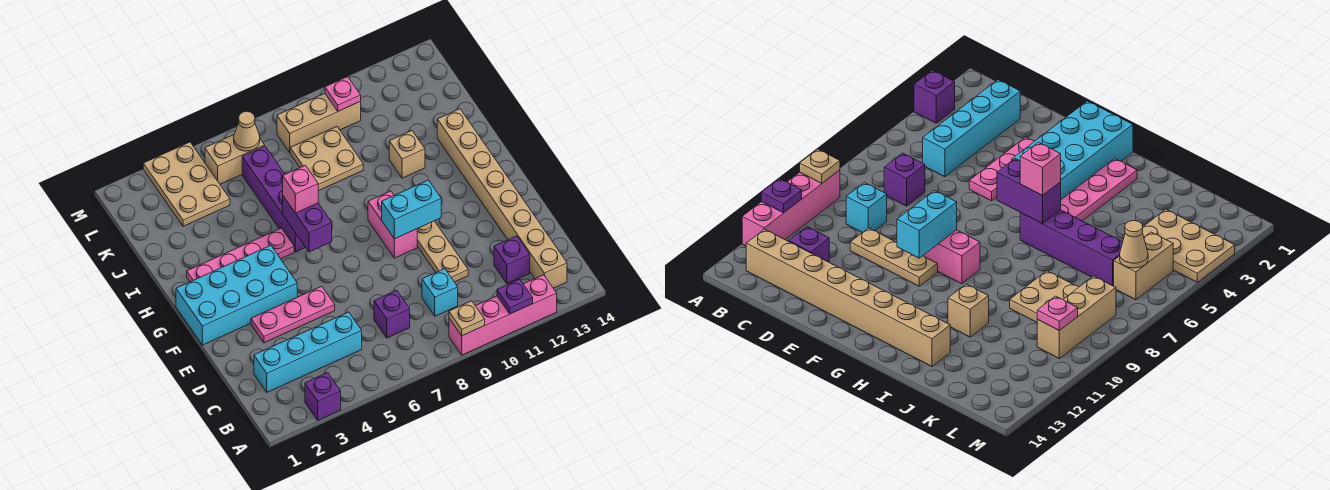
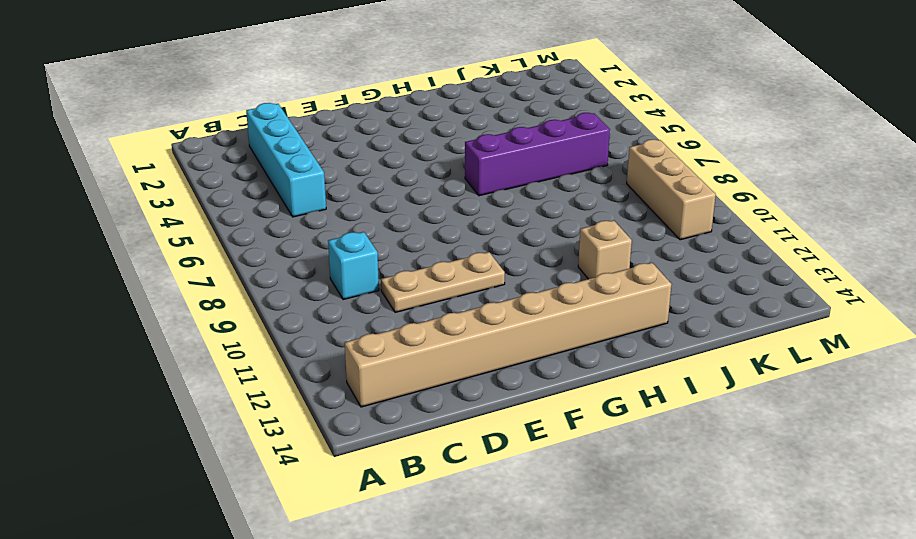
none -> purple 1x1 brick [305,373,341,420]
none -> pink 1x4 brick [449,275,557,355]
none -> purple 1x1 brick [374,290,410,338]

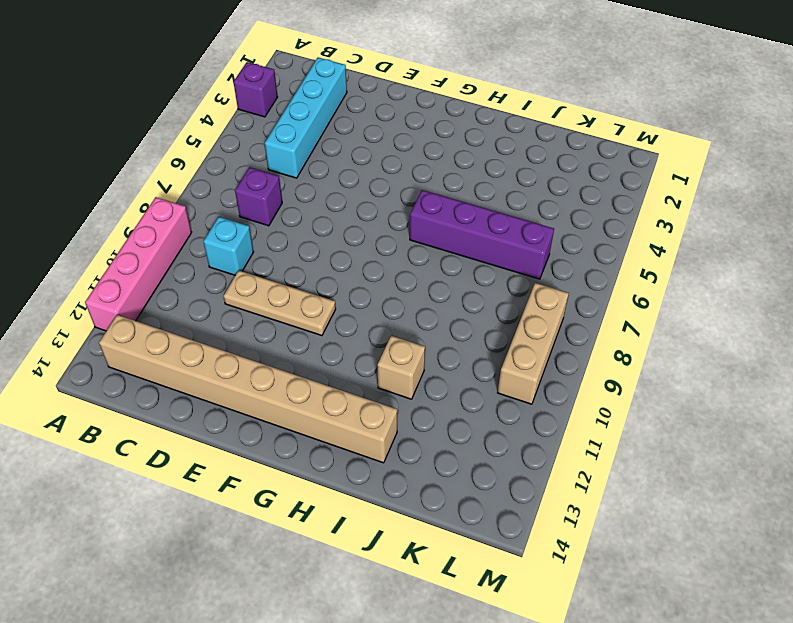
none -> purple 1x1 brick [494,236,530,284]
none -> pink 1x3 plate [251,286,335,343]
none -> cyan 2x4 brick [176,245,297,345]

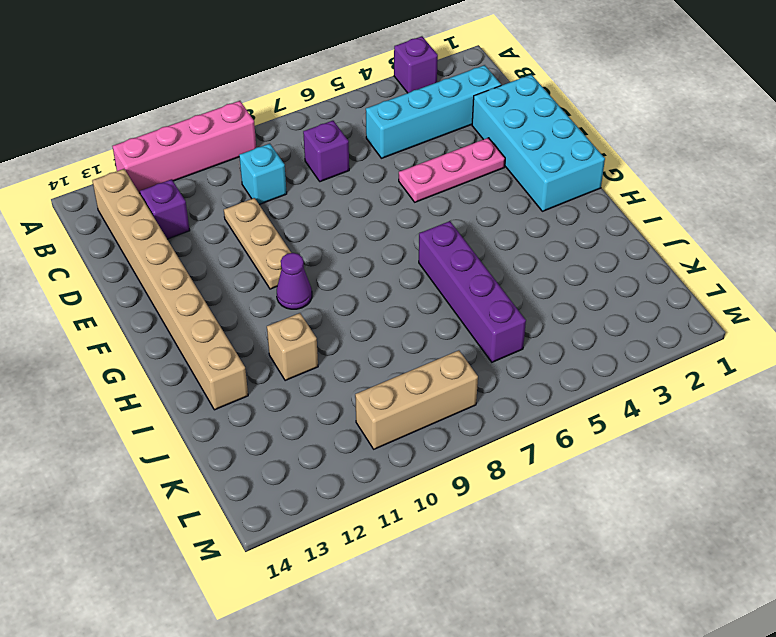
cyan 2x4 brick [472,75,605,211] -> cyan 2x4 brick turned to [176,245,297,345]
purple 1x1 cone [277,253,312,309] -> none
none -> pink 1x2 brick [368,191,417,258]
none -> pink 1x4 plate [187,228,294,282]
none -> tan 2x2 plate [290,127,363,191]

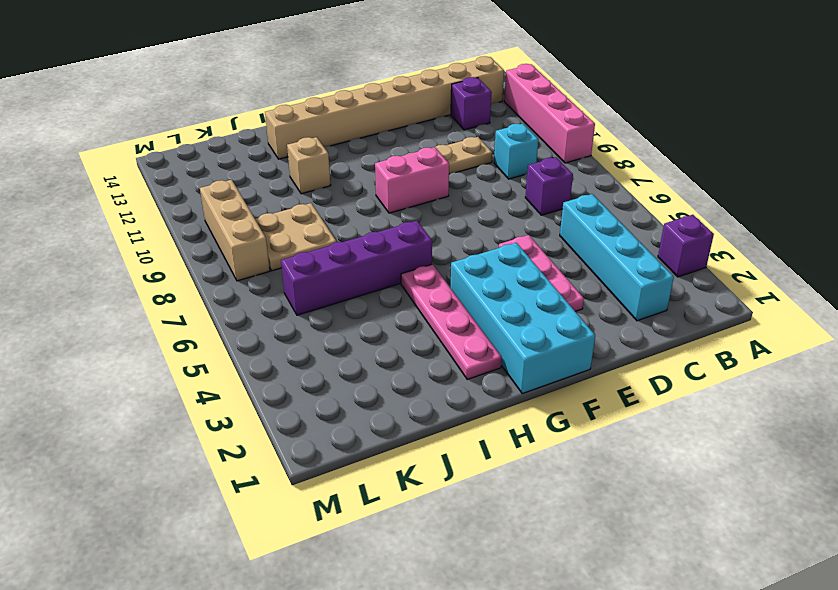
none -> tan 2x3 plate [143,142,230,226]
none -> tan 1x2 brick [205,135,265,184]
none -> tan 1x1 plate [449,301,485,336]

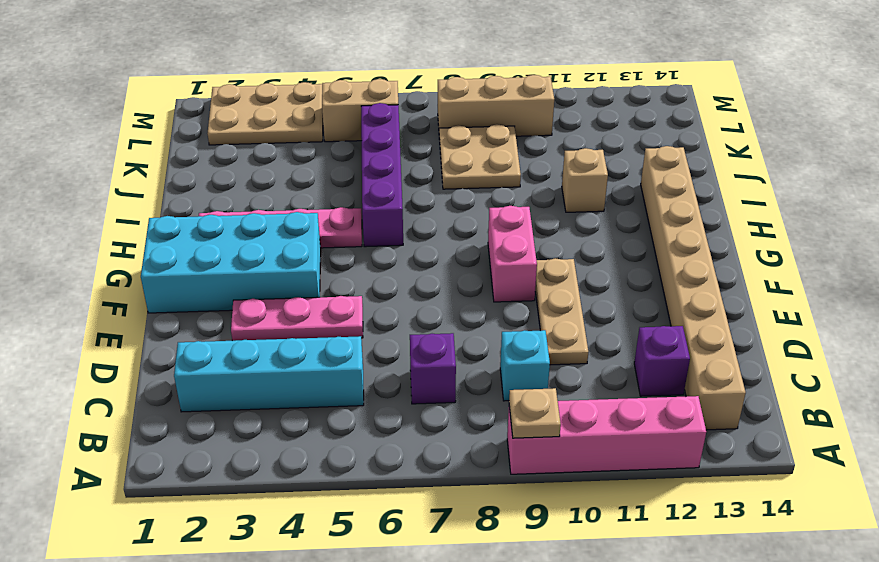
tan 2x3 plate [208,82,323,145] -> tan 2x3 plate turned to [143,142,230,226]
none -> purple 1x1 brick [305,373,341,420]
none -> purple 1x1 plate [497,279,533,314]
none -> cyan 1x2 brick [382,180,441,239]

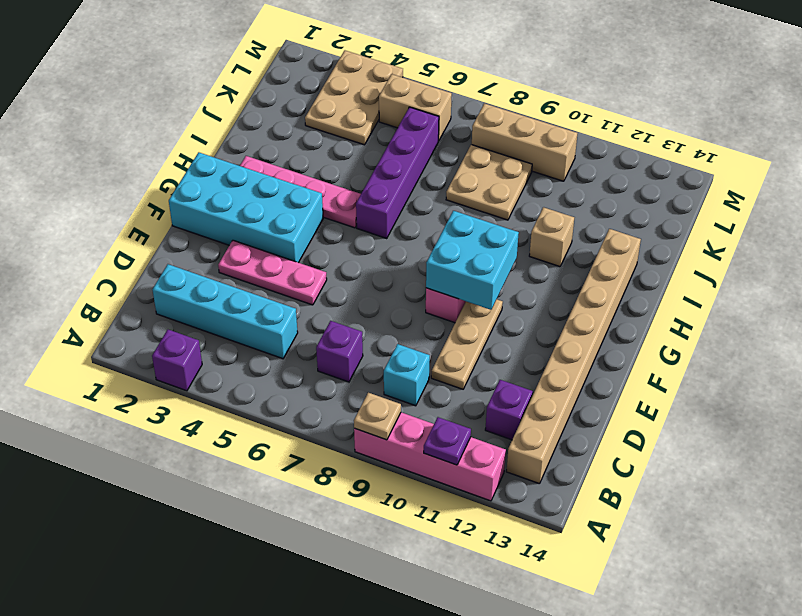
cyan 2x2 brick [426,211,519,310] -> cyan 1x2 brick [382,180,441,239]
none -> purple 1x2 brick [283,196,332,252]
none -> tan 1x1 cone [234,111,260,151]
none -> pink 1x1 plate [325,77,361,111]

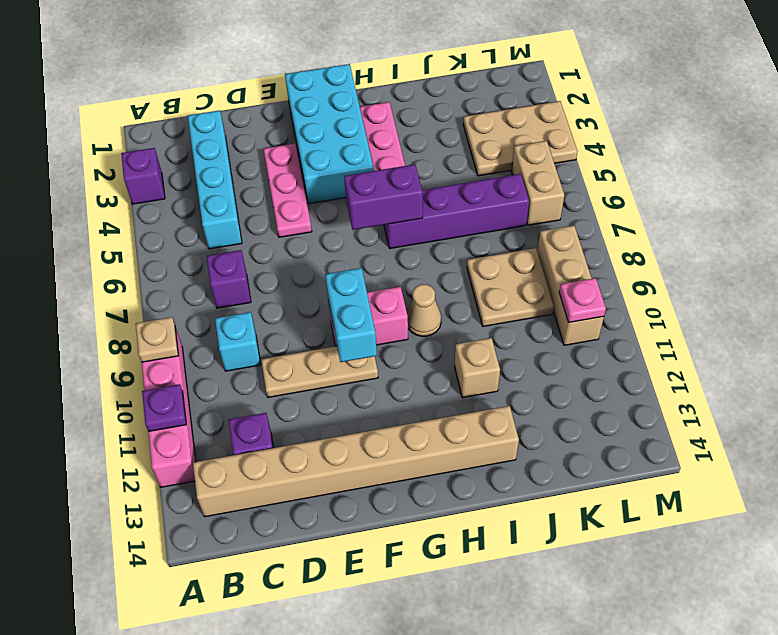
tan 1x1 cone [407,284,441,336] -> tan 1x1 cone moved to [234,111,260,151]
none -> pink 1x1 brick [283,165,318,213]

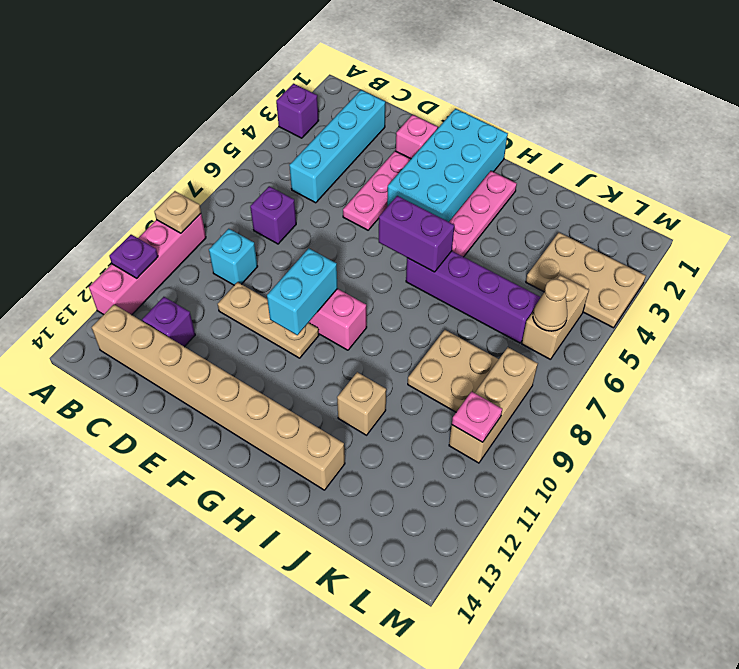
pink 1x1 brick [396,115,438,159] -> pink 1x1 brick moved to [283,165,318,213]

